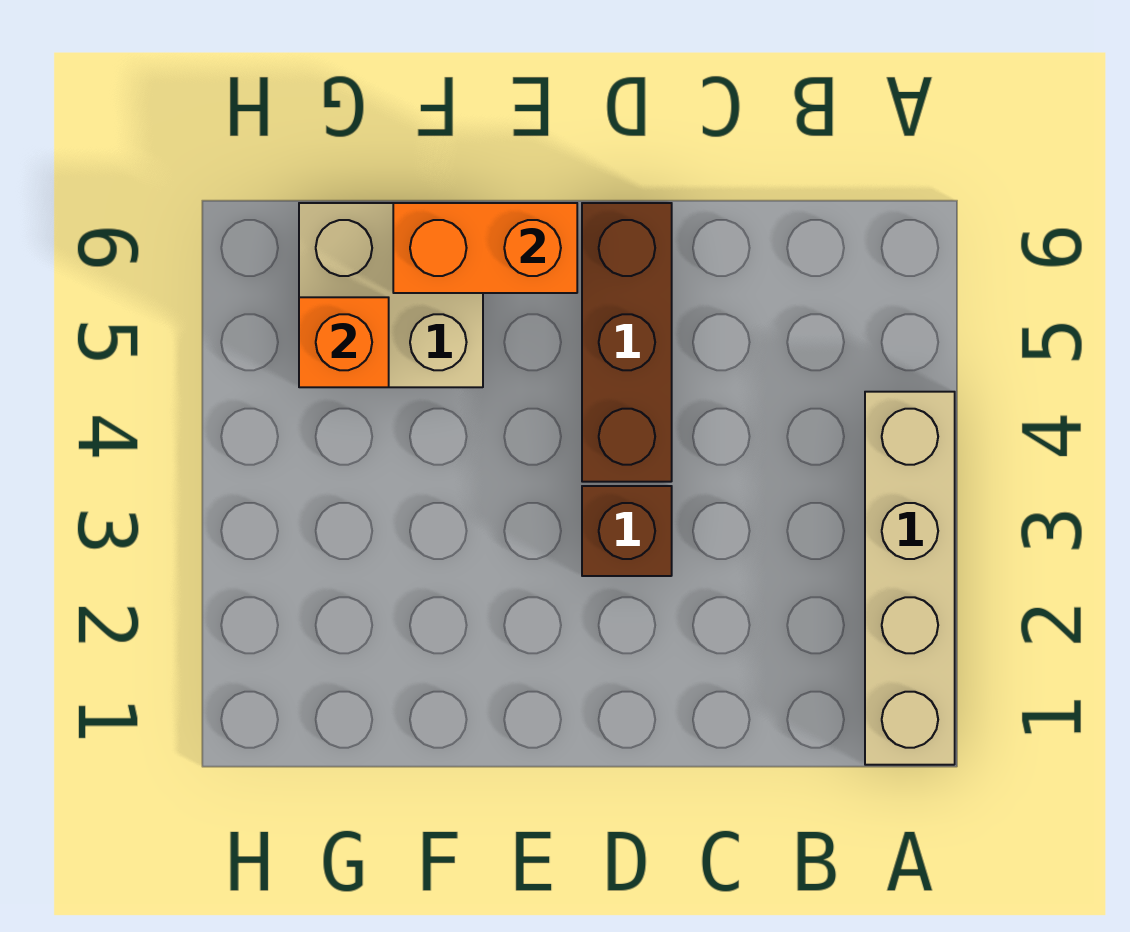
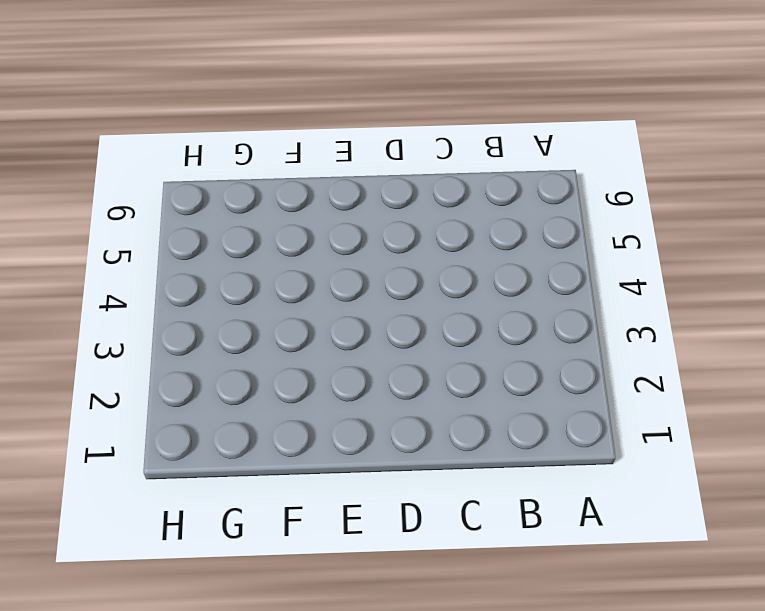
none -> tan 1x4 brick [865,392,955,765]
none -> brown 1x1 brick [582,486,672,576]

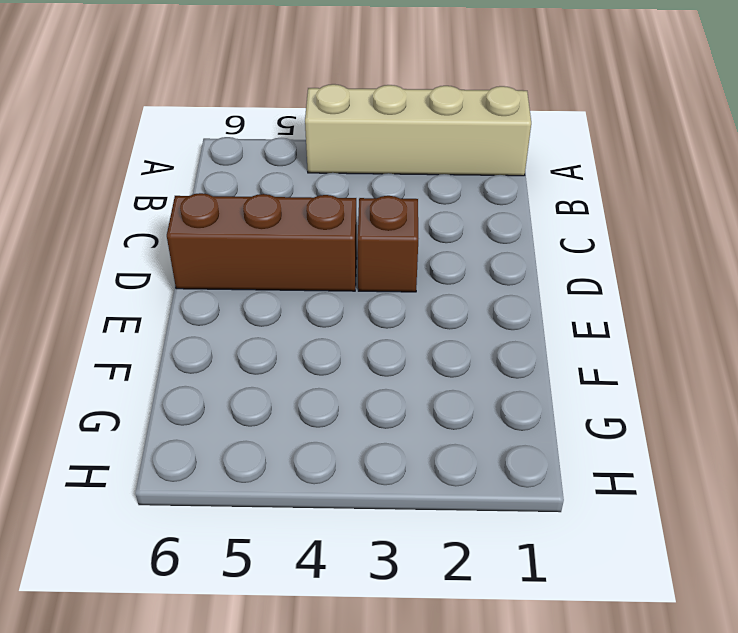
none -> tan 2x2 brick [299,203,483,387]
none -> orange 1x2 brick [393,203,577,293]

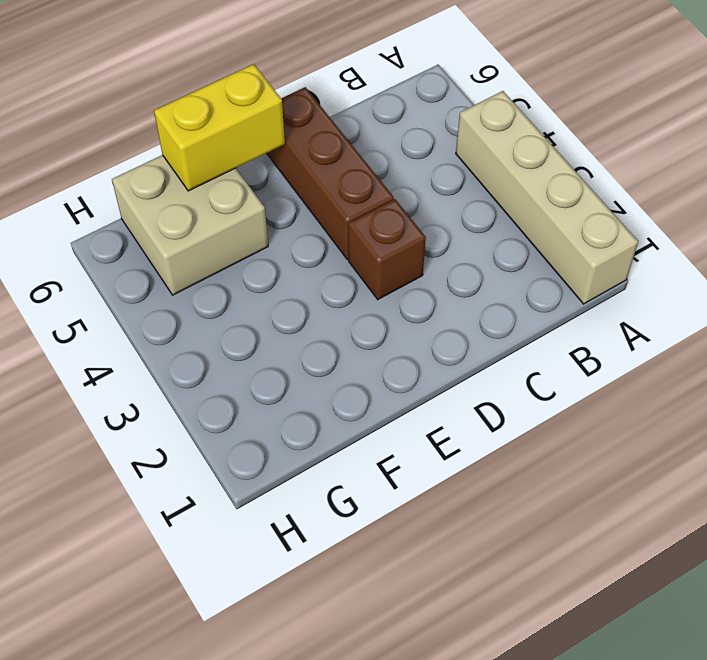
yellow 1x2 brick [154,64,285,191] -> orange 1x2 brick [393,203,577,293]
none -> orange 1x1 brick [299,297,389,387]

